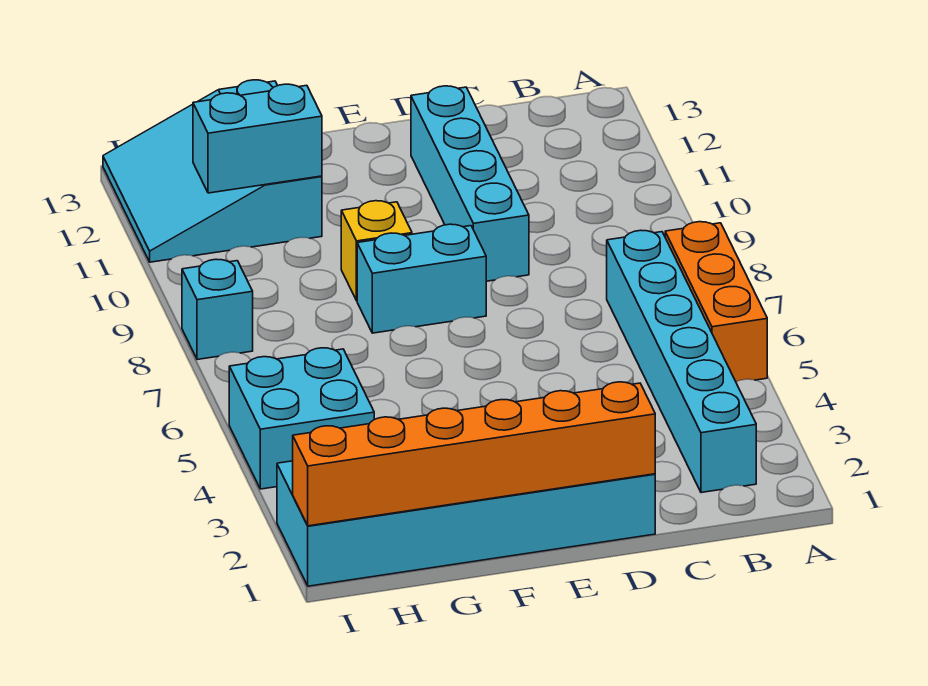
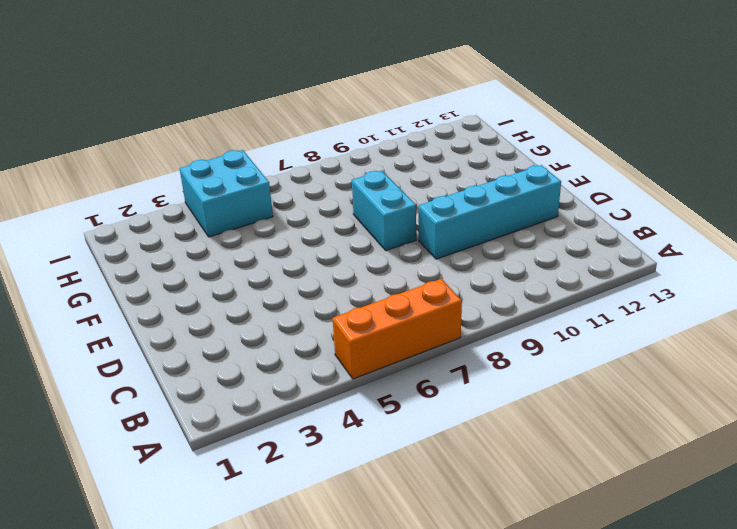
none -> cyan 1x6 brick [607,230,756,493]
none -> cyan 2x6 brick [277,461,655,586]

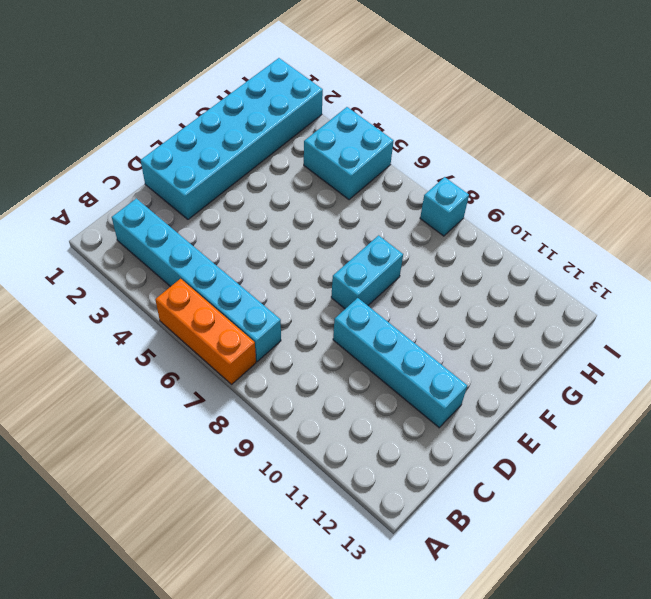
none -> yellow 1x1 brick [341,201,412,301]
none -> cyan 3x3 slope [103,80,322,262]

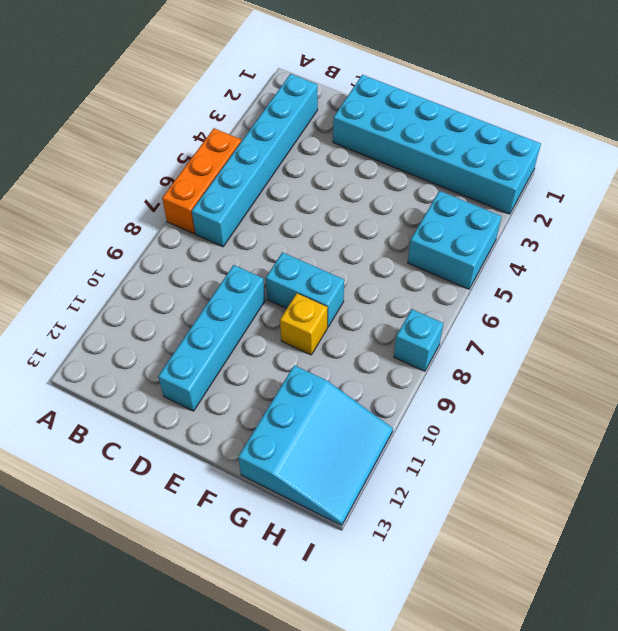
none -> orange 1x6 brick [293,382,655,526]
none -> cyan 1x2 brick [193,84,322,193]

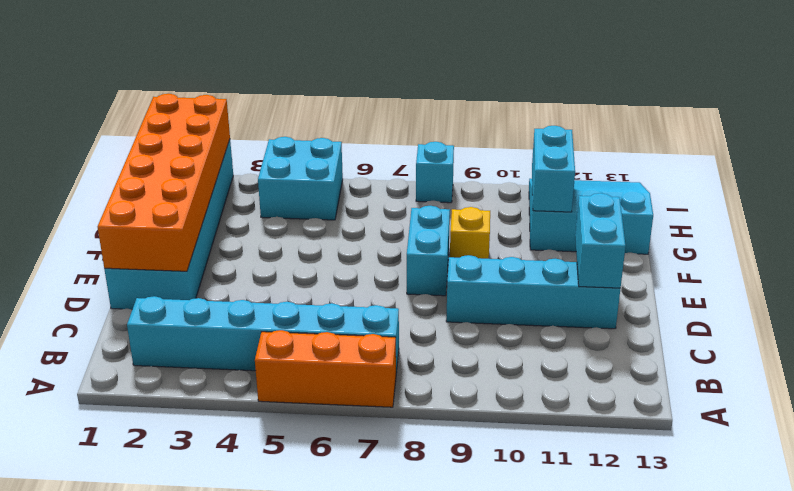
orange 2x6 brick [98,94,230,271] -> orange 1x6 brick [293,382,655,526]
cyan 1x2 brick [575,193,626,288] -> none

